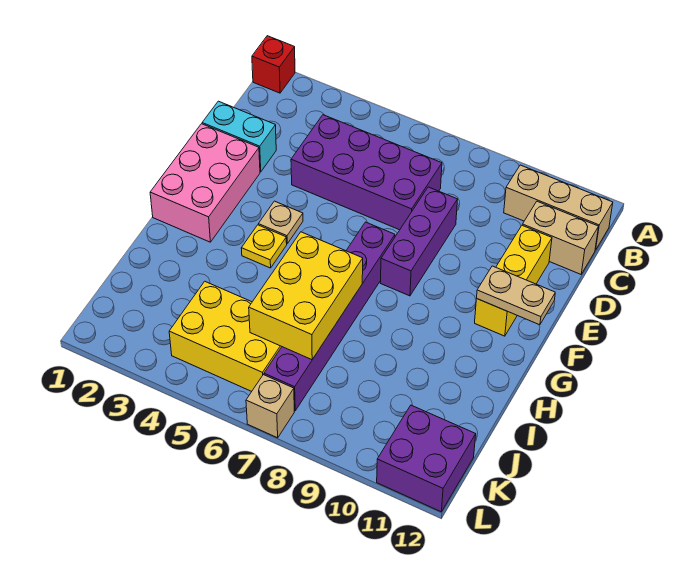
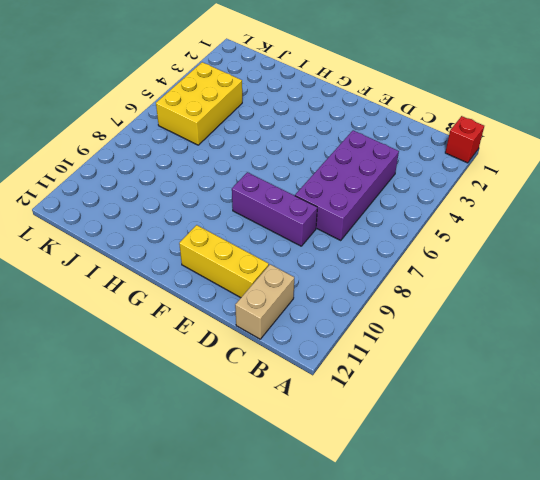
none -> tan 1x3 brick [504,165,613,250]
none -> cyan 1x2 brick [202,101,276,172]
none -> pink 2x3 brick [150,124,260,242]

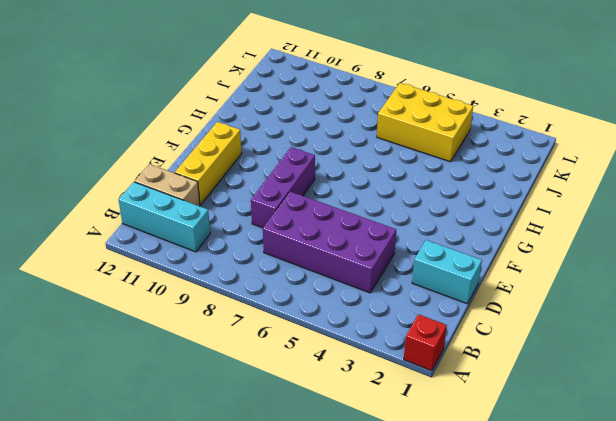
cyan 1x3 brick [118,182,210,252] -> tan 1x3 brick [504,165,613,250]
none -> pink 2x3 brick [150,124,260,242]
none -> tan 1x1 plate [258,201,303,244]
none -> purple 1x6 brick [264,222,395,411]

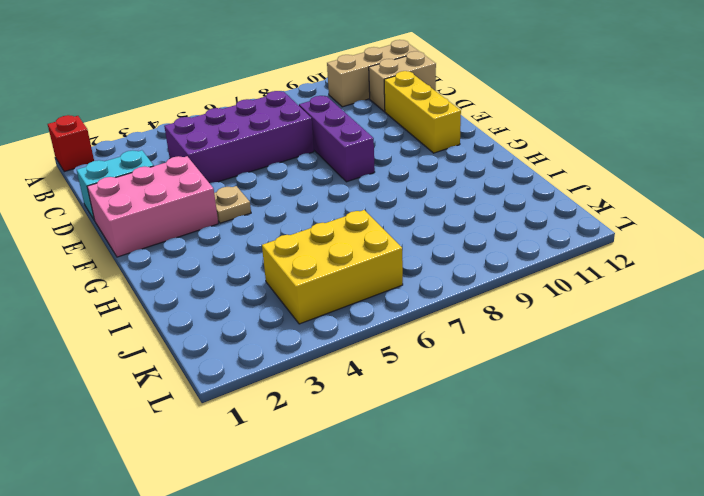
pink 2x3 brick [87,156,218,257] -> pink 2x3 brick turned to [150,124,260,242]
none -> purple 1x6 brick [264,222,395,411]
none -> yellow 1x1 plate [241,225,287,268]
none -> purple 2x2 brick [377,405,476,512]

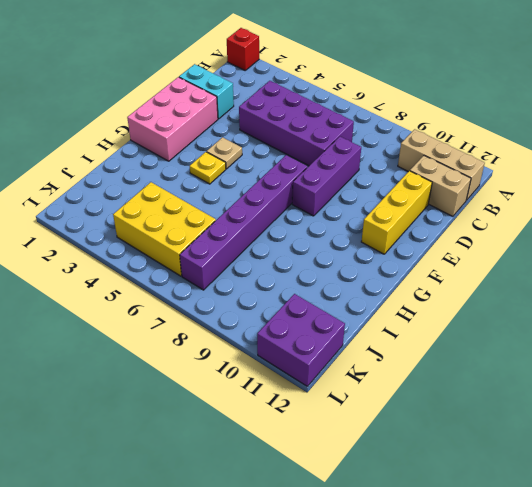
none -> tan 1x1 brick [246,375,294,438]
none -> tan 1x2 plate [477,266,555,325]
none -> yellow 2x3 brick [249,232,363,360]

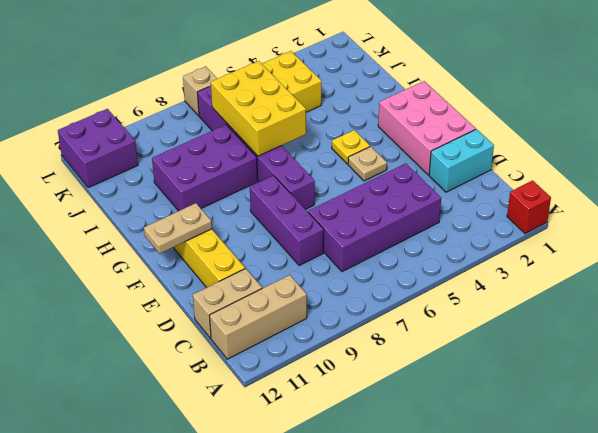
purple 2x3 brick [152,125,258,211] -> none

